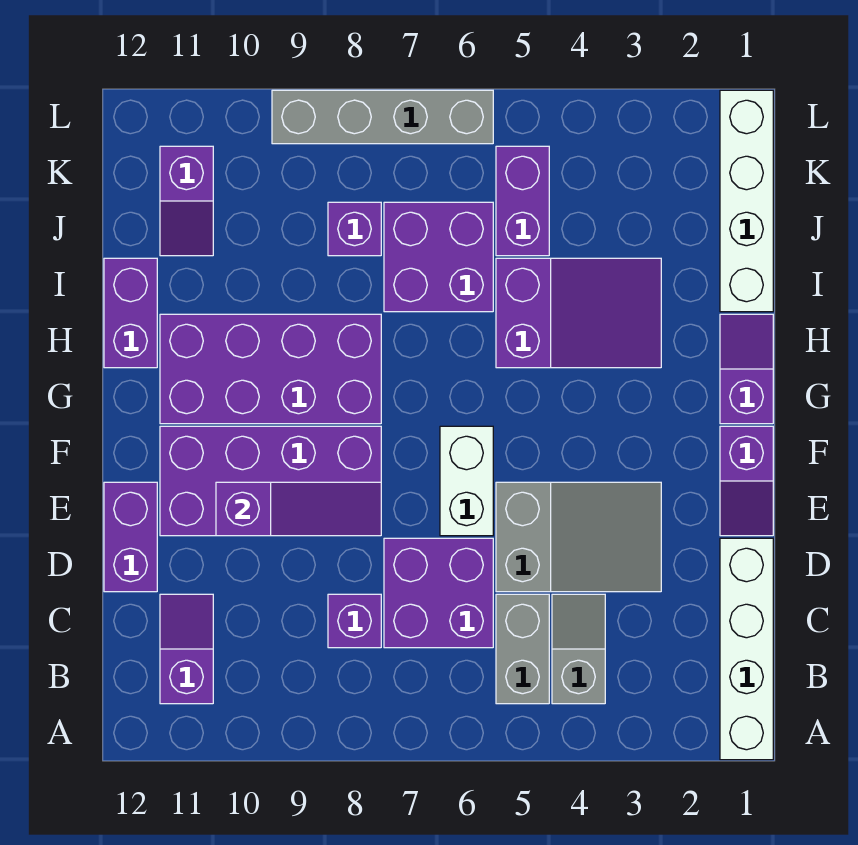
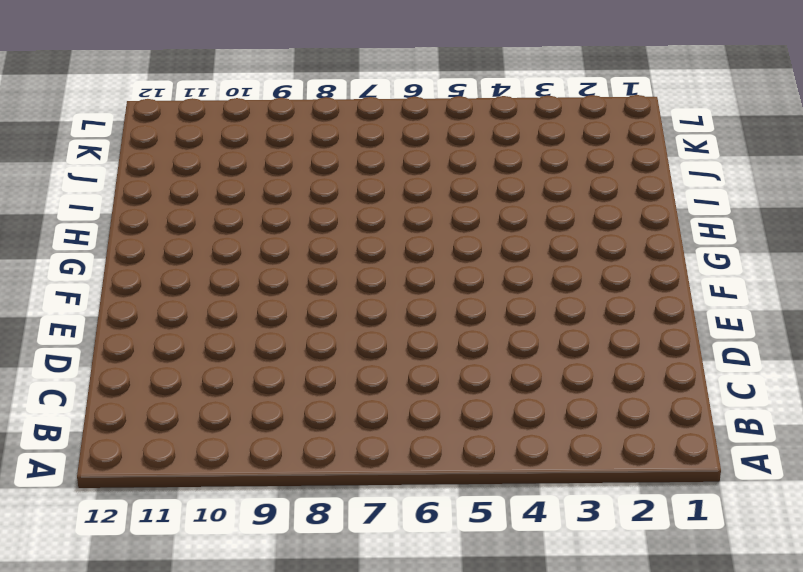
none -> white 1x4 brick [720,538,773,760]
none -> grey 1x2 slope [552,594,605,704]
none -> grey 1x2 brick [496,594,549,704]

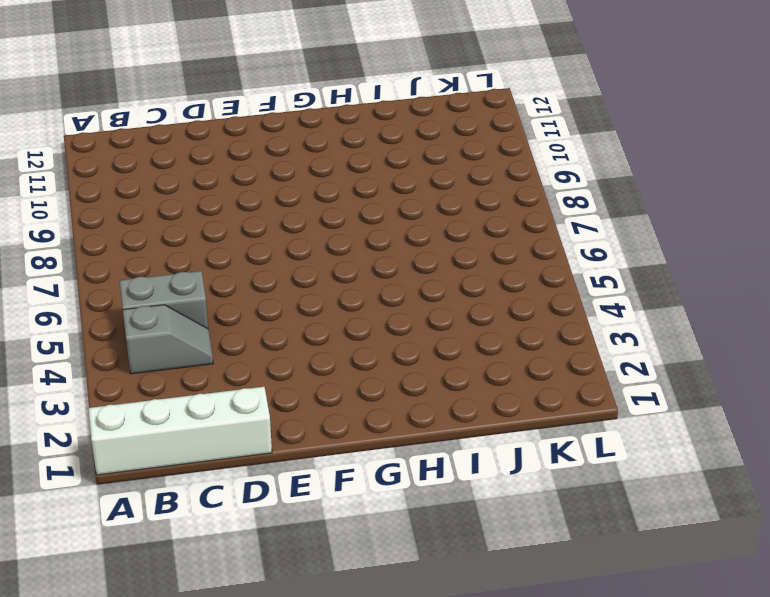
none -> purple 1x2 slope [160,594,213,704]
none -> purple 2x2 brick [384,538,493,648]
none -> purple 1x1 brick [328,594,381,648]

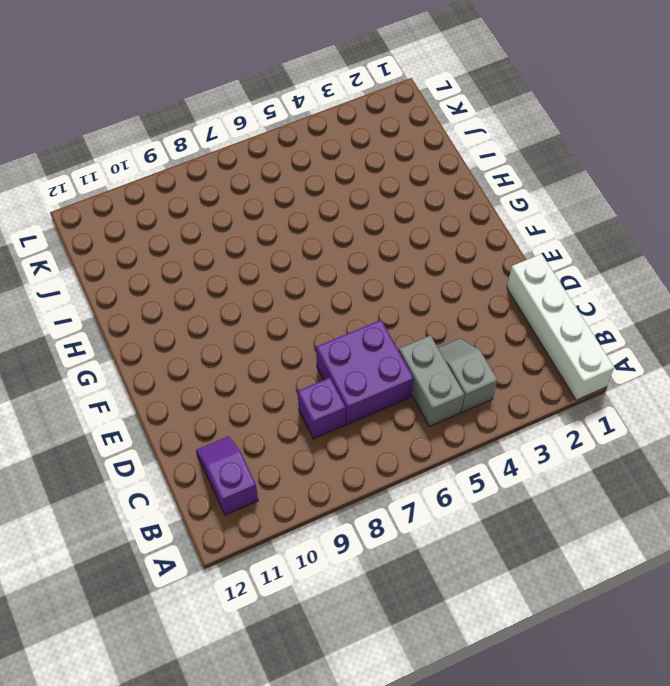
none -> grey 2x3 slope [496,482,661,592]
none -> purple 1x2 brick [104,482,157,592]
none -> purple 1x2 slope [720,426,773,536]

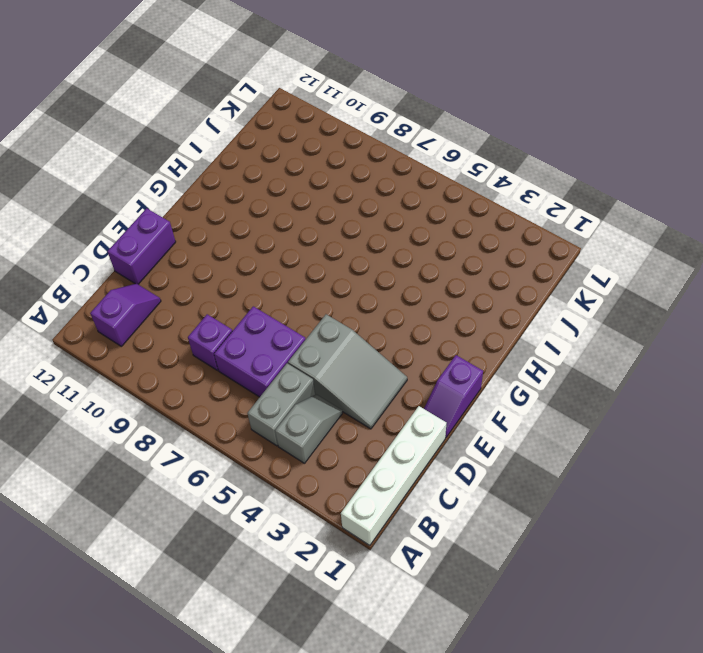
none -> white 1x2 brick [440,426,493,536]
none -> purple 2x4 brick [160,426,381,536]
none -> purple 1x2 slope [720,314,773,424]

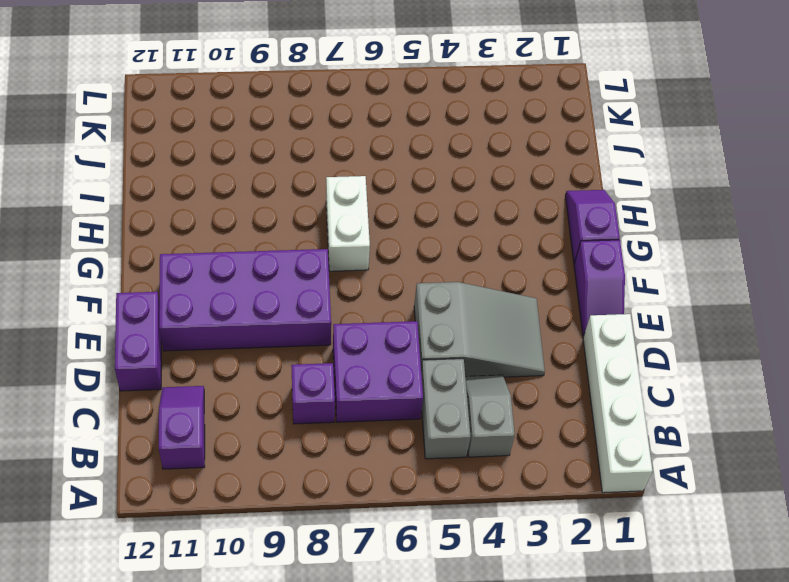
white 1x2 brick [326,176,370,271] -> white 1x2 brick moved to [440,426,493,536]
none -> purple 2x4 brick [160,314,381,424]
none -> purple 2x3 slope [496,258,661,368]
none -> purple 1x2 brick [104,258,157,368]

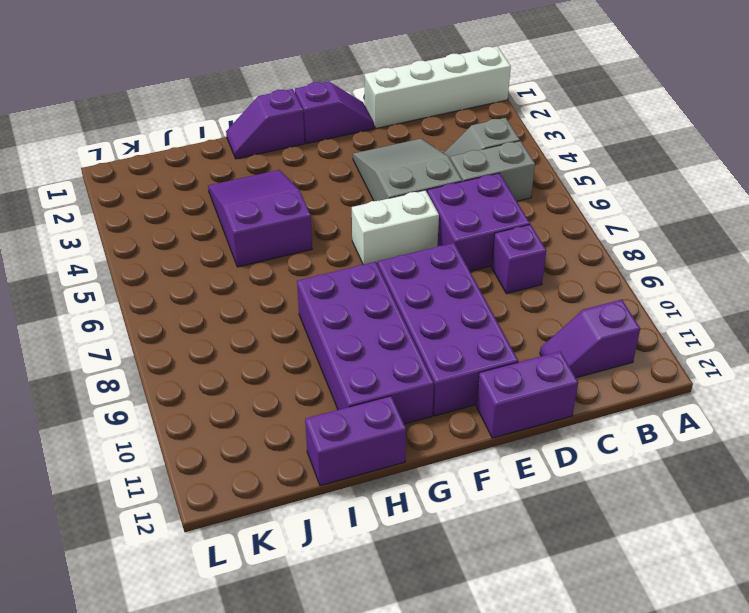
none -> white 1x4 brick [720,90,773,312]
none -> purple 2x2 brick [384,202,493,312]
none -> purple 1x2 brick [496,146,549,256]

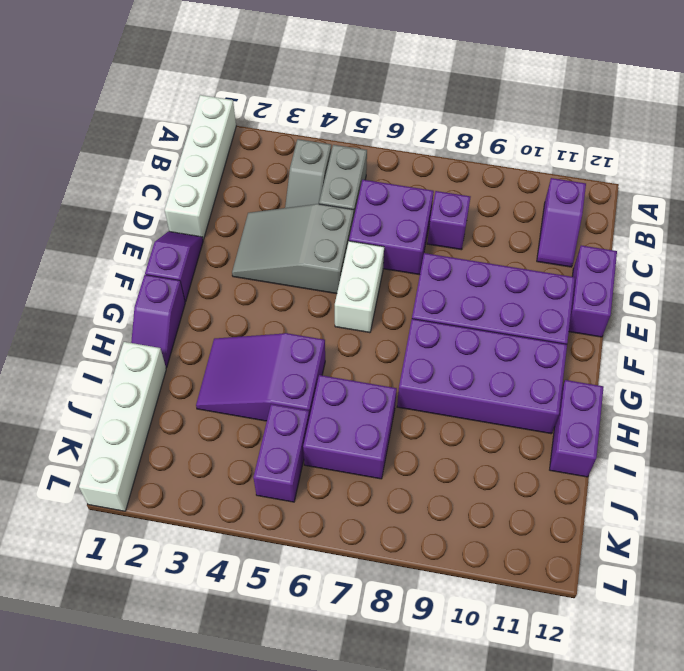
none -> purple 1x1 brick [328,202,381,256]
none -> purple 1x2 slope [160,146,213,256]
none -> grey 1x4 brick [272,90,493,144]

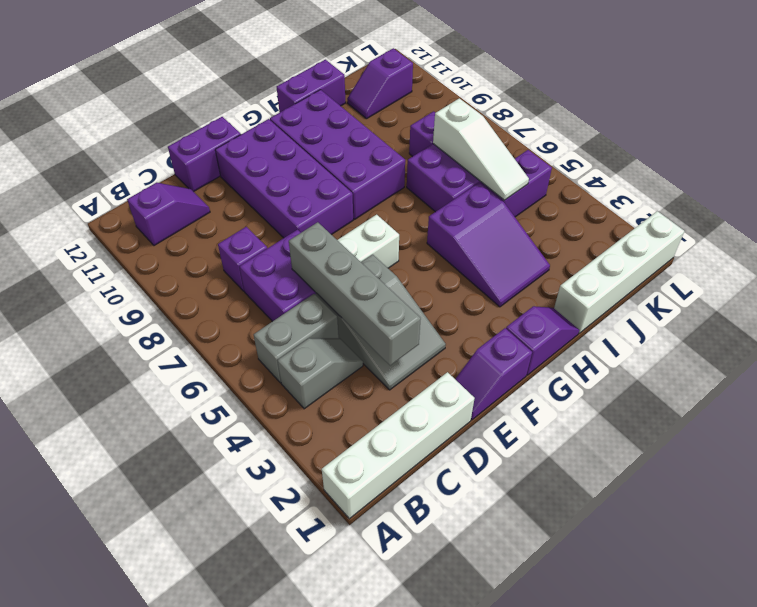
grey 1x4 brick [289,222,421,365] -> grey 1x4 brick moved to [272,90,493,144]
white 1x3 slope [433,98,529,200] -> none
none -> purple 1x3 slope [216,482,381,536]

